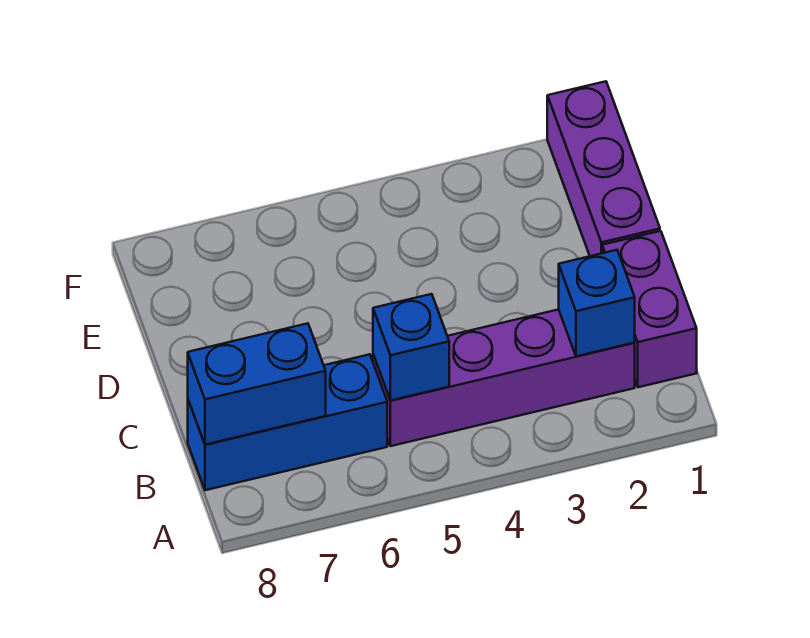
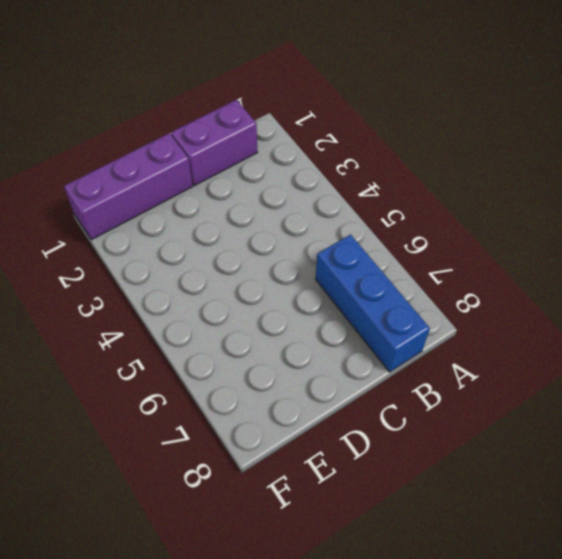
none -> purple 1x4 brick [373,309,635,446]
none -> blue 1x1 brick [559,250,635,356]

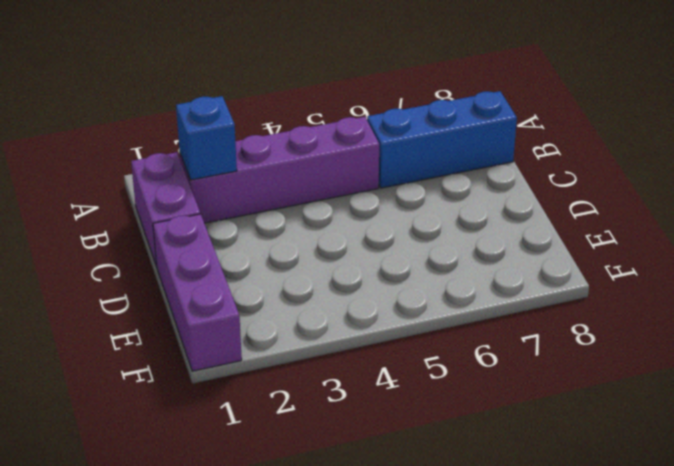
none -> blue 1x1 brick [373,294,449,401]
none -> blue 1x2 brick [188,323,326,445]

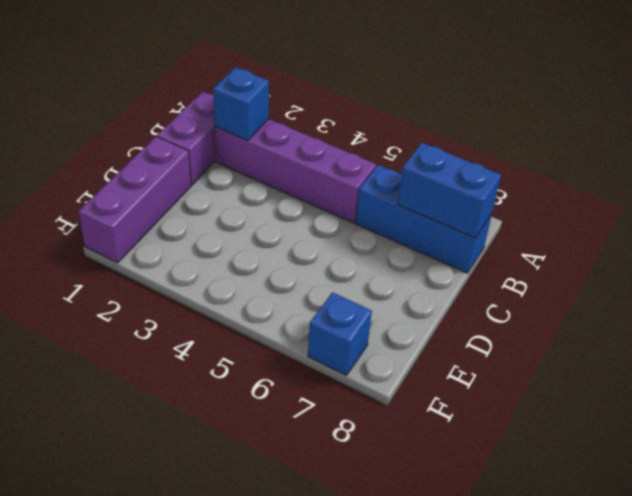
blue 1x1 brick [308,292,372,375] -> blue 1x1 brick moved to [373,294,449,401]

